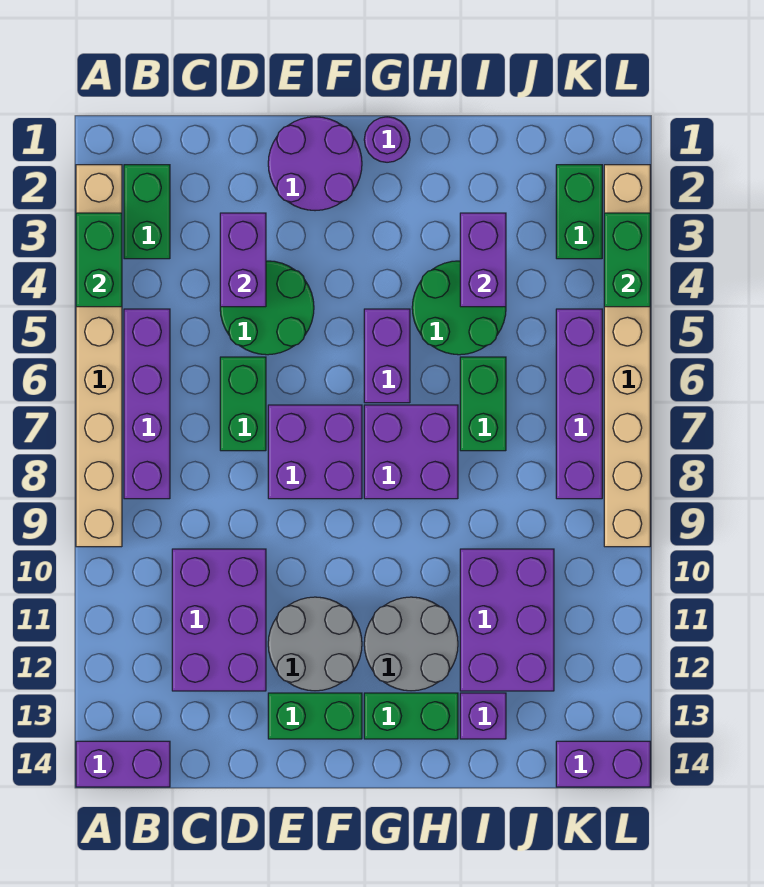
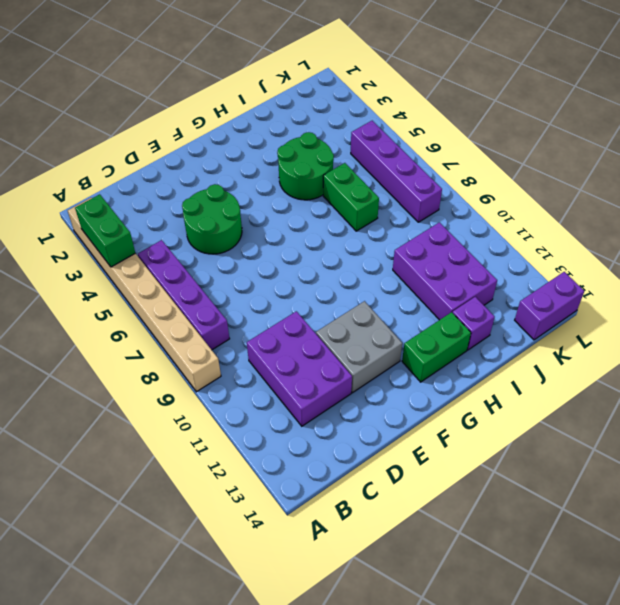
grey 2x2 brick [316,301,402,393] -> grey 2x2 round brick [268,597,362,691]
none -> purple 1x2 brick [76,741,170,787]
none -> green 1x2 brick [124,165,170,259]
none -> green 1x2 brick [220,357,266,451]

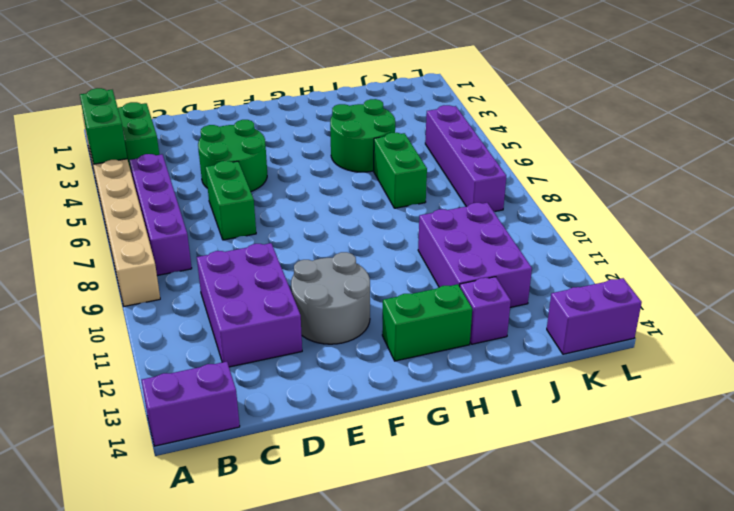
none -> purple 2x2 round brick [268,117,362,211]
none -> purple 2x2 brick [268,405,362,499]
none -> green 1x2 brick [268,693,362,739]

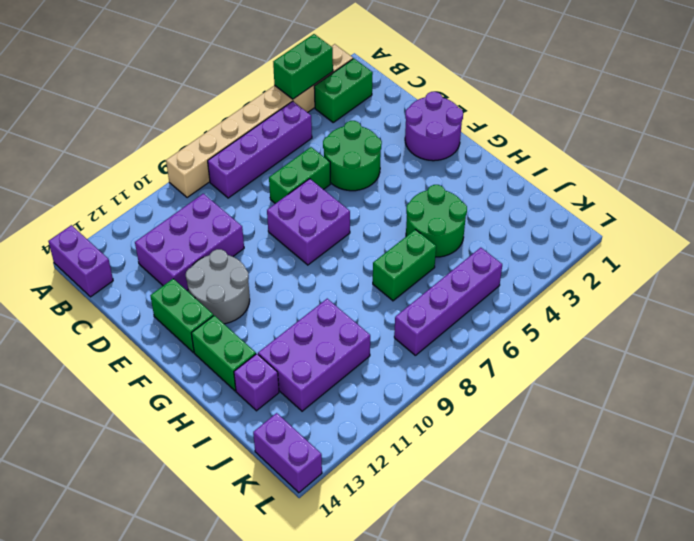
none -> purple 1x1 round brick [364,117,410,162]
none -> purple 1x2 brick [364,309,410,403]
none -> purple 2x2 brick [364,405,458,499]

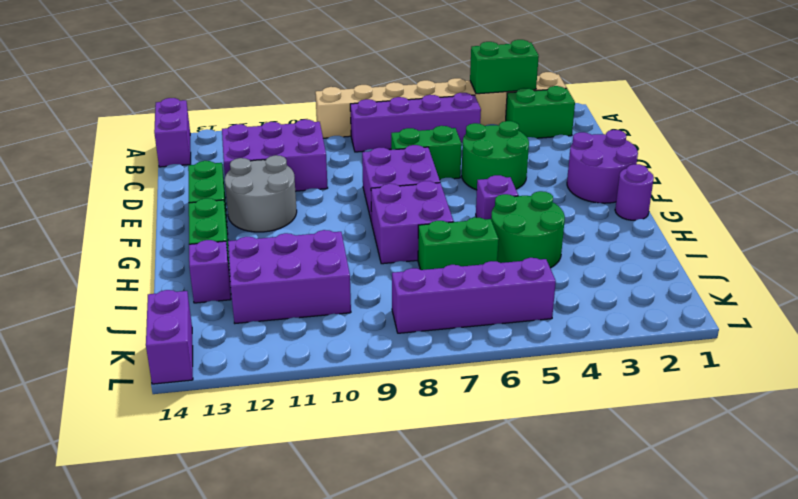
purple 1x1 brick [476,175,518,219] -> purple 1x2 brick [364,309,410,403]
none -> grey 2x2 round brick [364,597,458,691]
none -> green 1x2 brick [556,165,602,259]
none -> tan 1x8 brick [604,165,650,547]

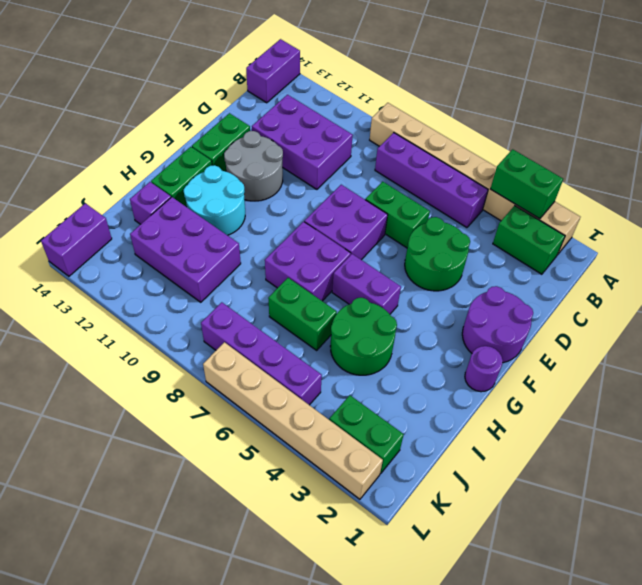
cyan 2x2 round brick [184,165,245,235] -> grey 2x2 round brick [364,597,458,691]
tan 1x6 brick [203,342,383,499] -> tan 1x8 brick [604,165,650,547]
none -> purple 1x2 brick [220,213,266,307]
none -> purple 1x2 brick [460,213,506,307]
none -> green 1x2 brick [604,213,650,307]

